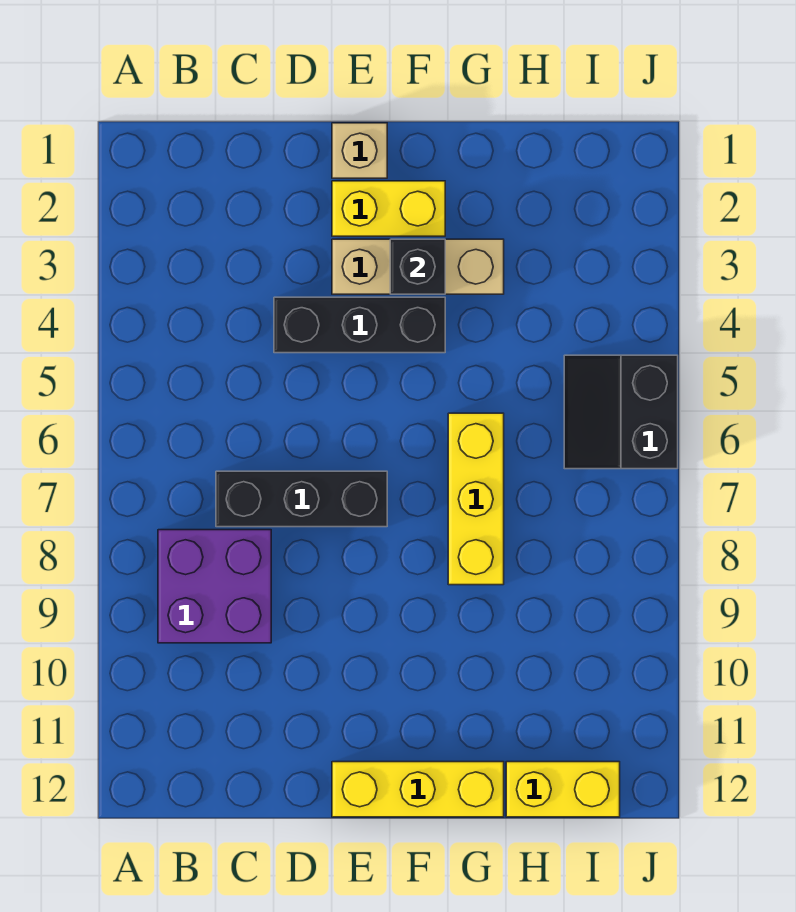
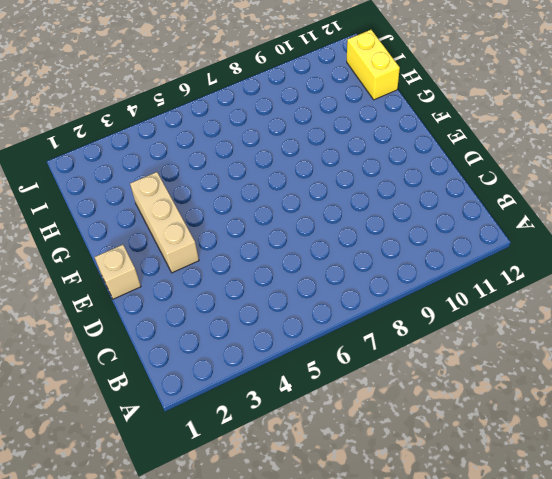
none -> purple 2x2 brick [158,530,271,643]
none -> black 1x3 brick [216,471,387,527]

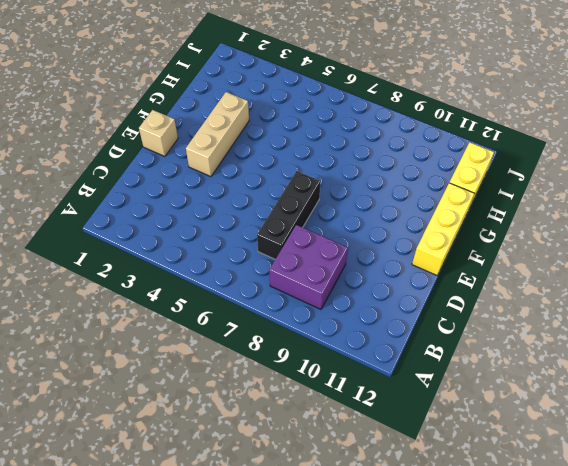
none -> black 1x3 brick [274,297,445,353]
none -> yellow 1x2 brick [332,181,445,236]

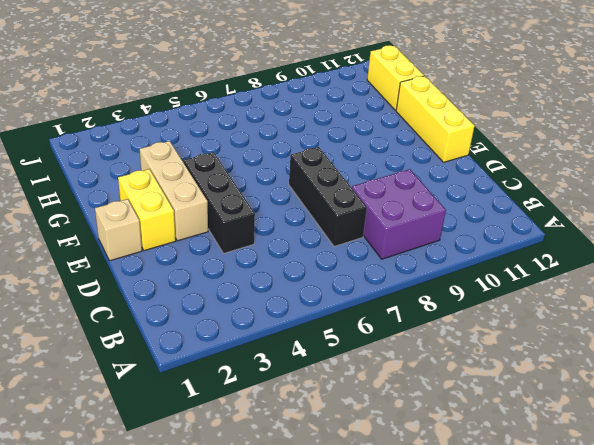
none -> yellow 1x3 brick [448,413,504,585]
none -> black 2x2 slope [564,355,678,469]

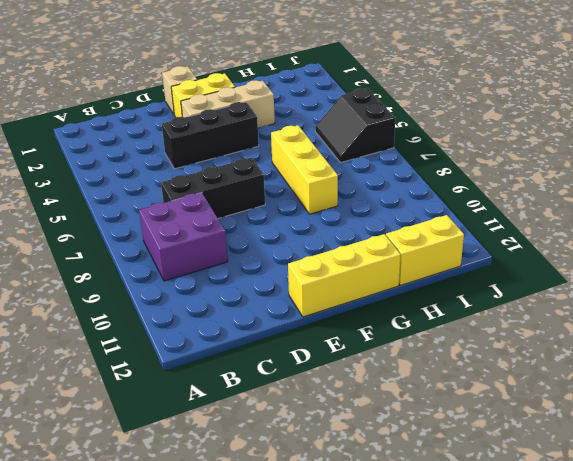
none -> black 1x1 brick [390,239,445,294]

